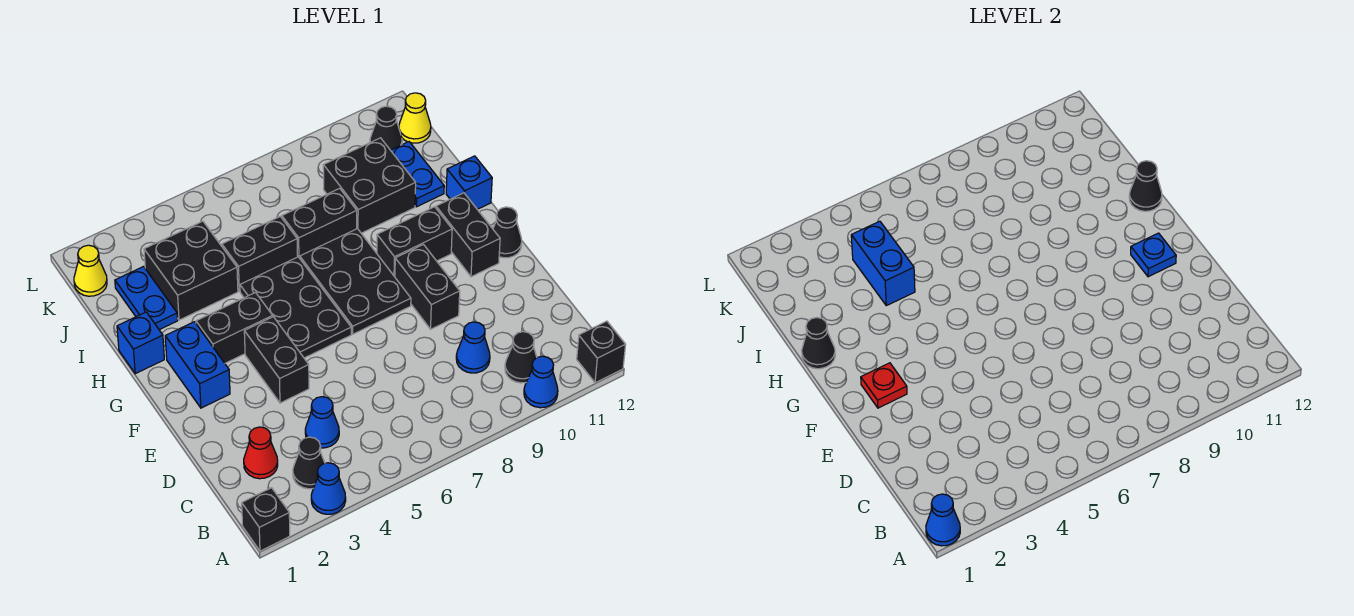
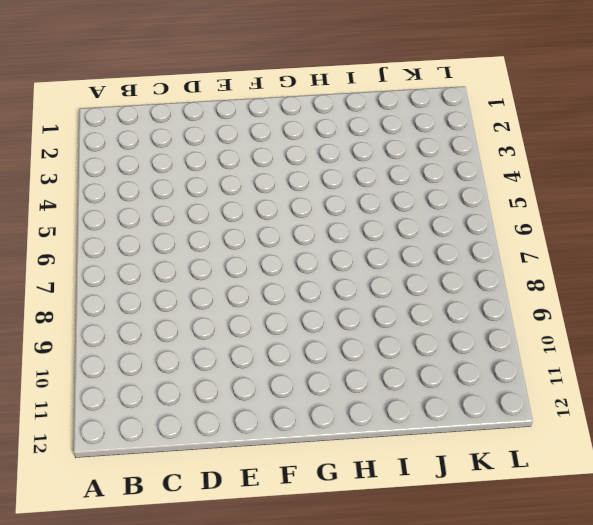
none -> black 1x1 brick [242,488,290,551]
none -> blue 1x1 cone [311,463,346,514]
none -> blue 1x1 cone [524,356,558,408]
none -> black 1x1 brick [577,321,626,383]

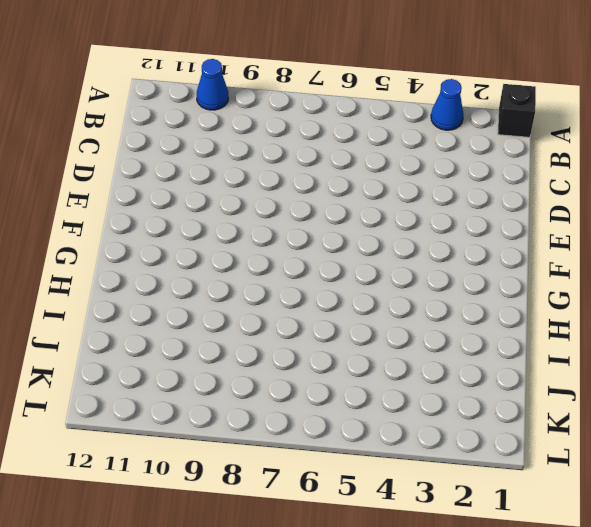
none -> black 1x1 brick [577,321,626,383]
none -> black 1x1 cone [293,437,325,489]
none -> black 1x1 cone [505,332,537,383]
none -> red 1x1 cone [244,427,278,479]

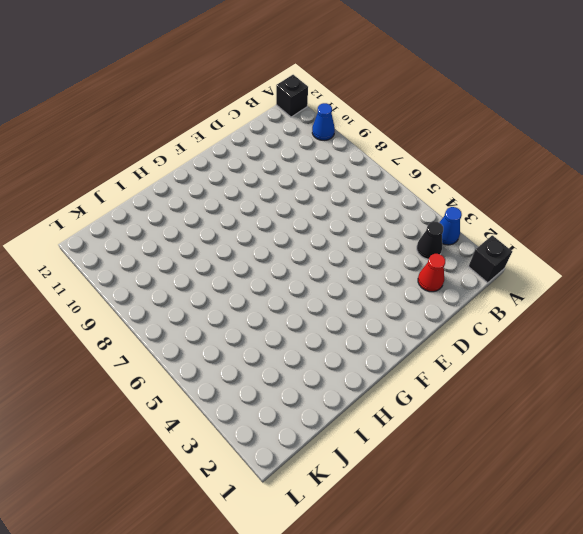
none -> black 1x1 cone [505,332,537,383]
none -> blue 1x1 cone [305,397,339,448]
none -> blue 1x1 cone [456,322,490,373]
none -> black 1x2 brick [244,317,309,403]

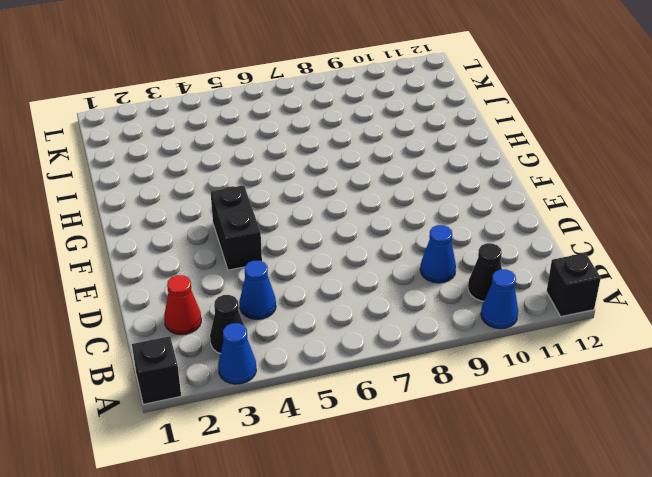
none -> black 1x2 brick [395,245,460,329]
none -> blue 1x2 brick [165,322,230,408]
none -> black 2x3 plate [240,257,351,358]
none -> black 2x3 plate [300,229,411,334]

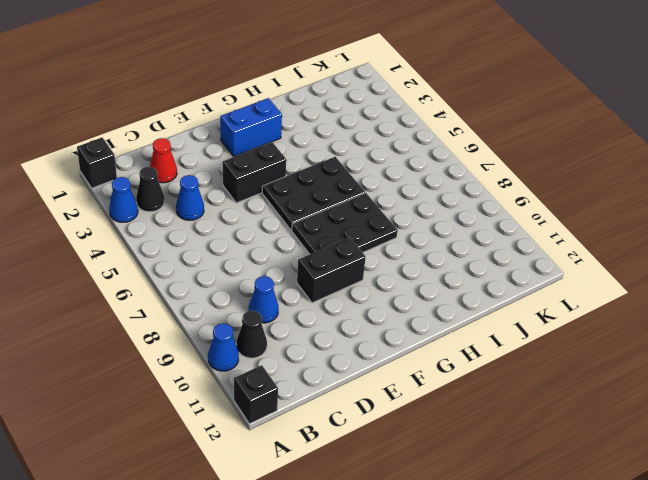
none -> black 1x2 brick [436,193,500,277]
none -> black 1x1 cone [493,207,522,258]
none -> black 1x2 brick [196,293,273,363]
none -> black 1x2 brick [377,207,452,277]

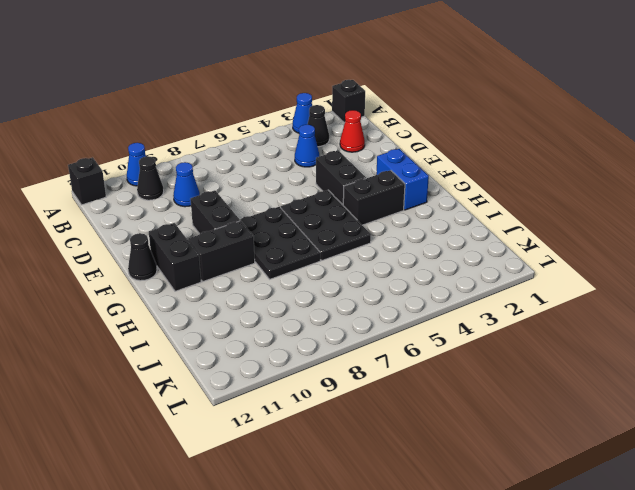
none -> blue 1x1 brick [117,312,164,374]
none -> blue 1x1 brick [446,156,492,209]
none -> blue 1x2 plate [115,267,178,330]
none -> black 2x2 brick [144,221,238,320]

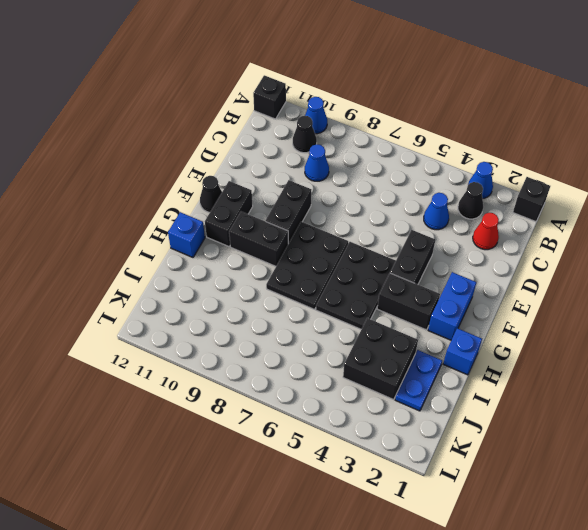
none -> black 1x2 brick [222,217,298,291]
none -> black 1x2 brick [282,188,357,258]
none -> black 2x2 brick [323,138,416,233]
none -> blue 1x2 plate [391,142,444,207]

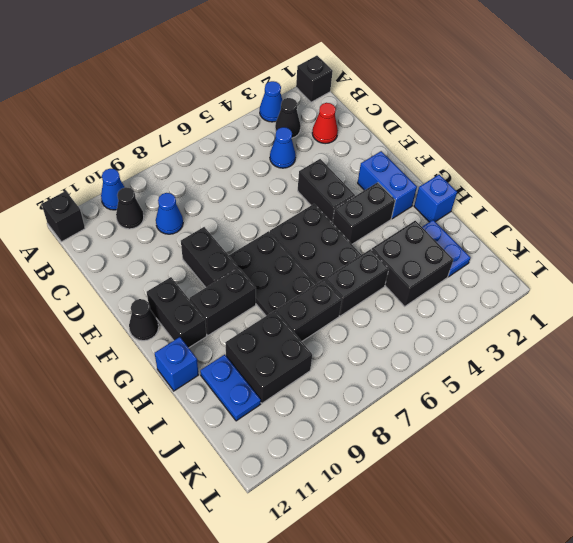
none -> yellow 1x1 cone [74,245,107,296]
none -> black 1x1 cone [370,106,402,150]
none -> yellow 1x1 cone [399,93,431,143]
none -> blue 1x1 cone [926,494,960,546]

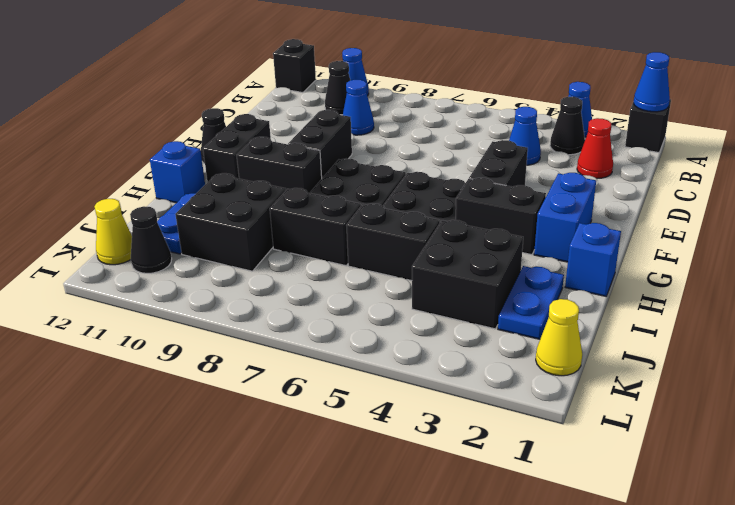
none -> red 1x1 plate [861,363,907,408]
none -> blue 1x1 plate [1131,233,1176,277]
none -> black 1x1 cone [802,318,835,369]
none -> black 1x1 cone [1129,161,1162,211]

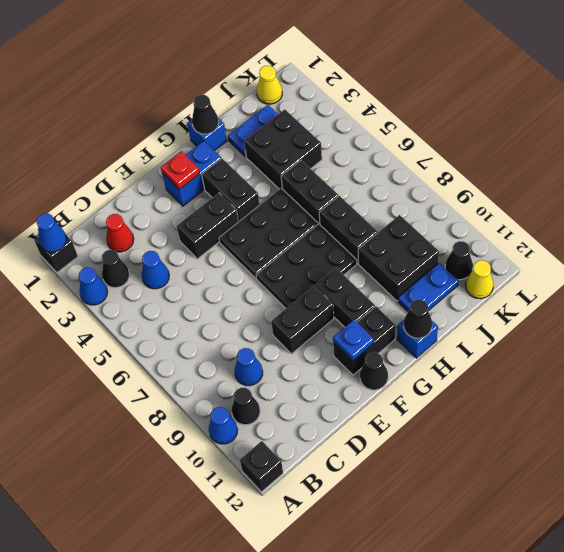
none -> blue 1x2 brick [851,221,915,306]

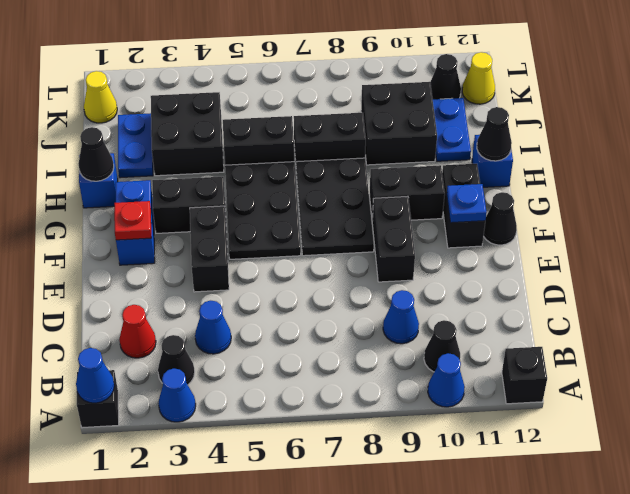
none -> blue 1x2 brick [851,221,915,306]

